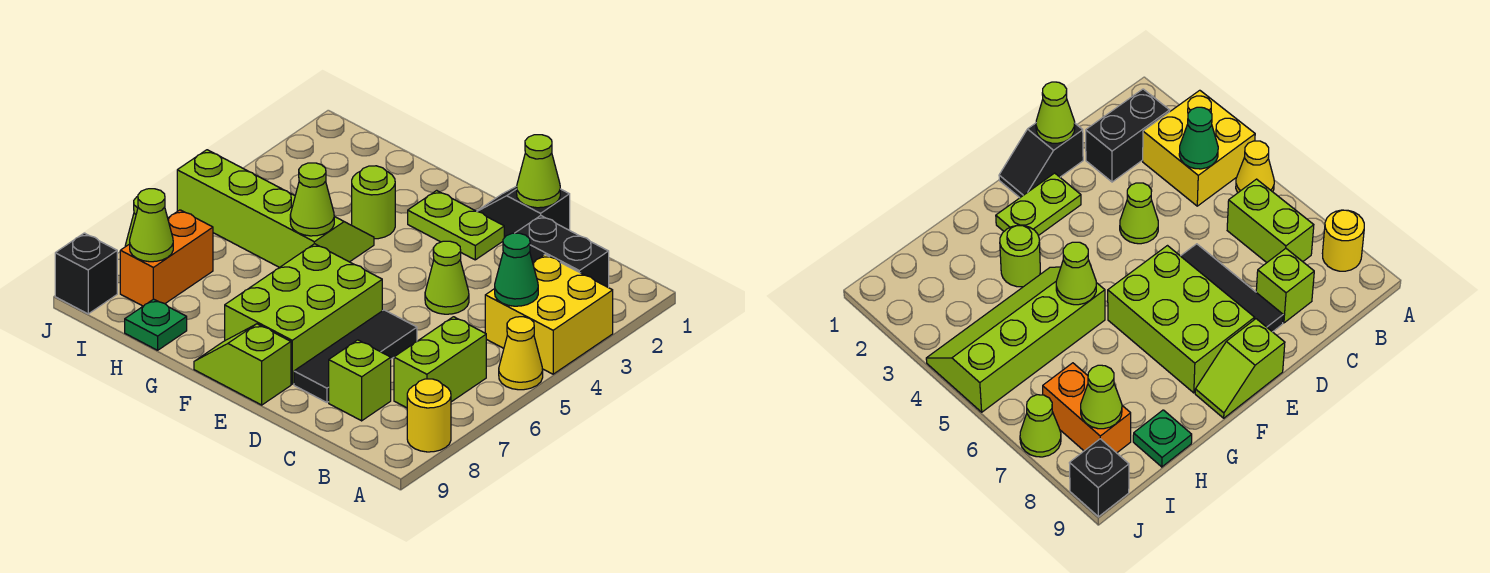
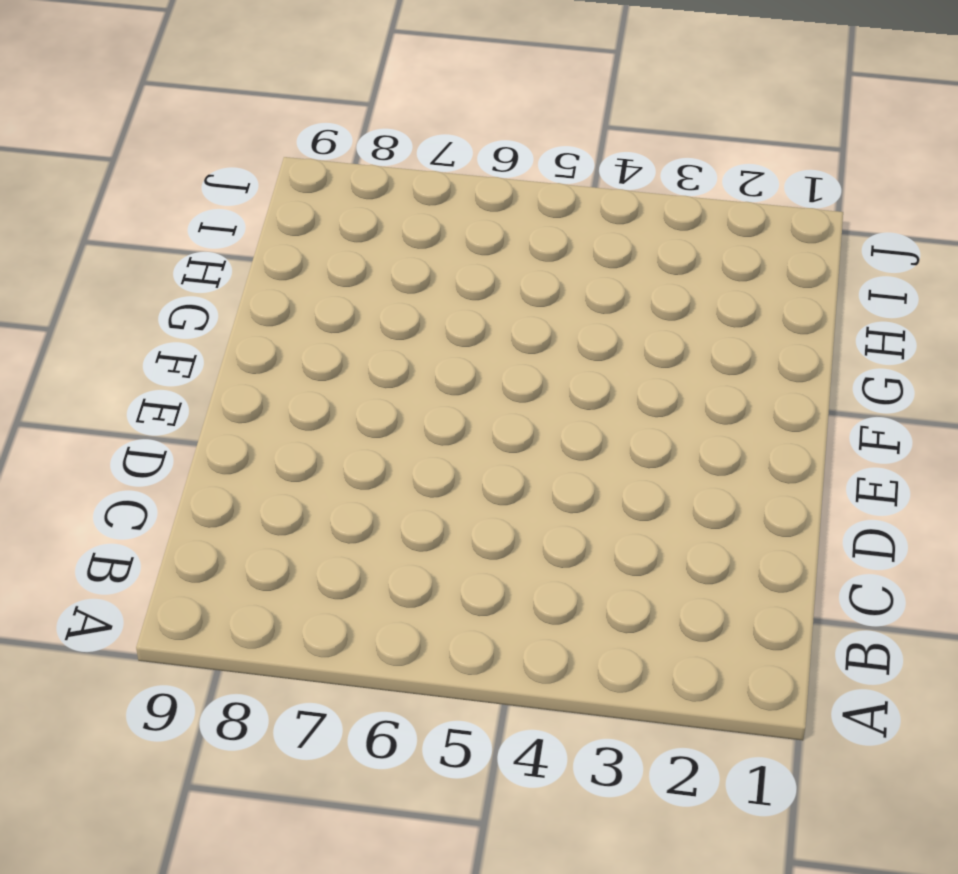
none -> yellow 2x2 brick [485,255,613,374]
none -> yellow 1x1 cone [499,317,543,390]
none -> yellow 1x1 round brick [407,379,451,452]

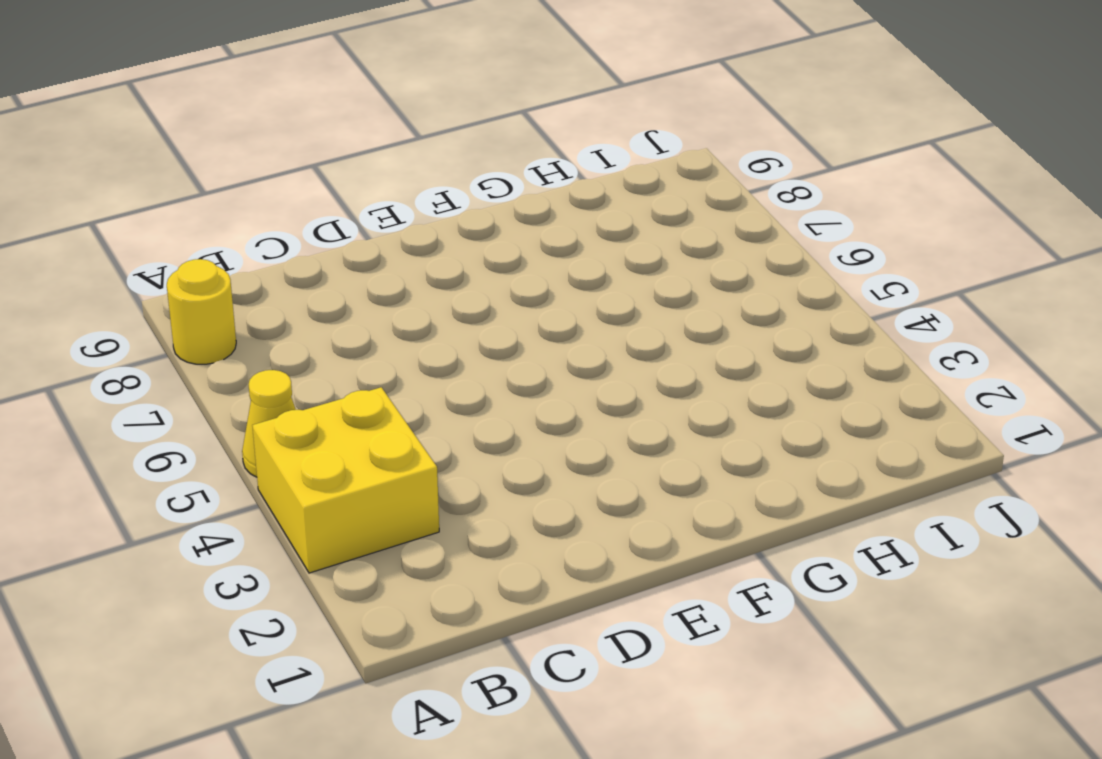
none -> black 1x2 brick [516,216,609,288]
none -> lime 1x2 brick [394,317,486,408]
none -> lime 1x1 brick [329,340,391,421]

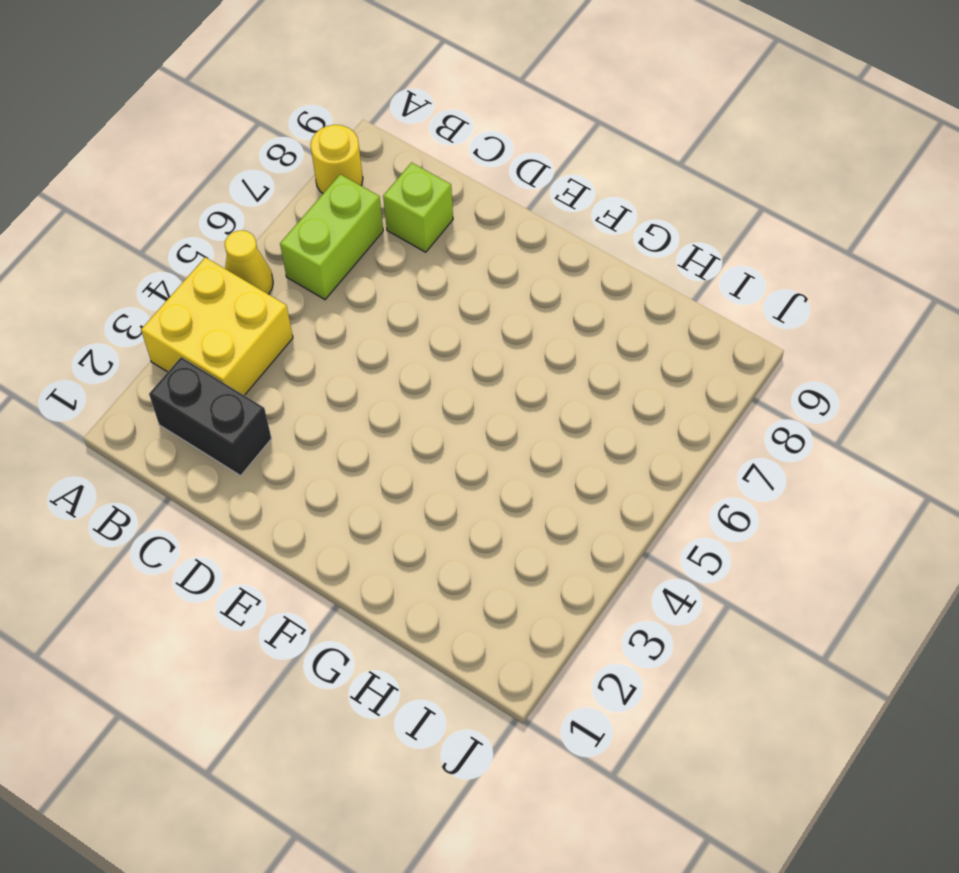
none -> black 1x2 slope [477,186,570,238]
none -> lime 1x1 cone [425,241,469,314]
none -> black 1x3 tile [294,310,417,402]

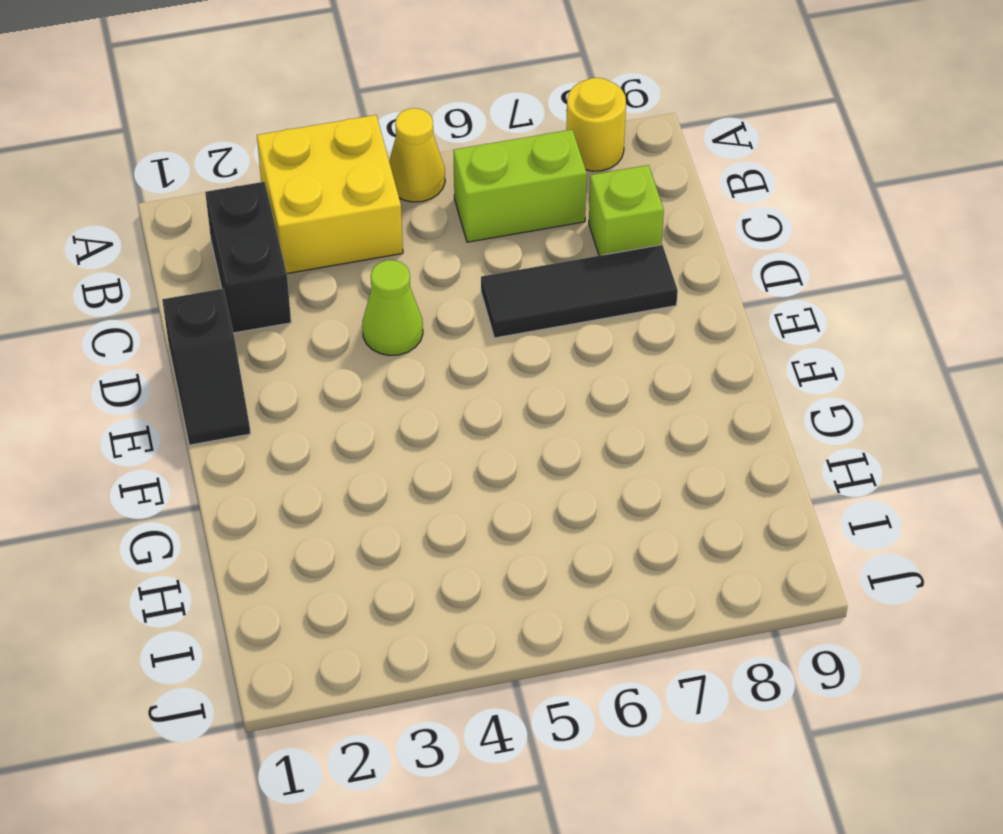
none -> lime 1x2 plate [408,190,504,260]
none -> lime 2x3 brick [225,244,382,384]
none -> lime 1x2 slope [194,324,291,405]

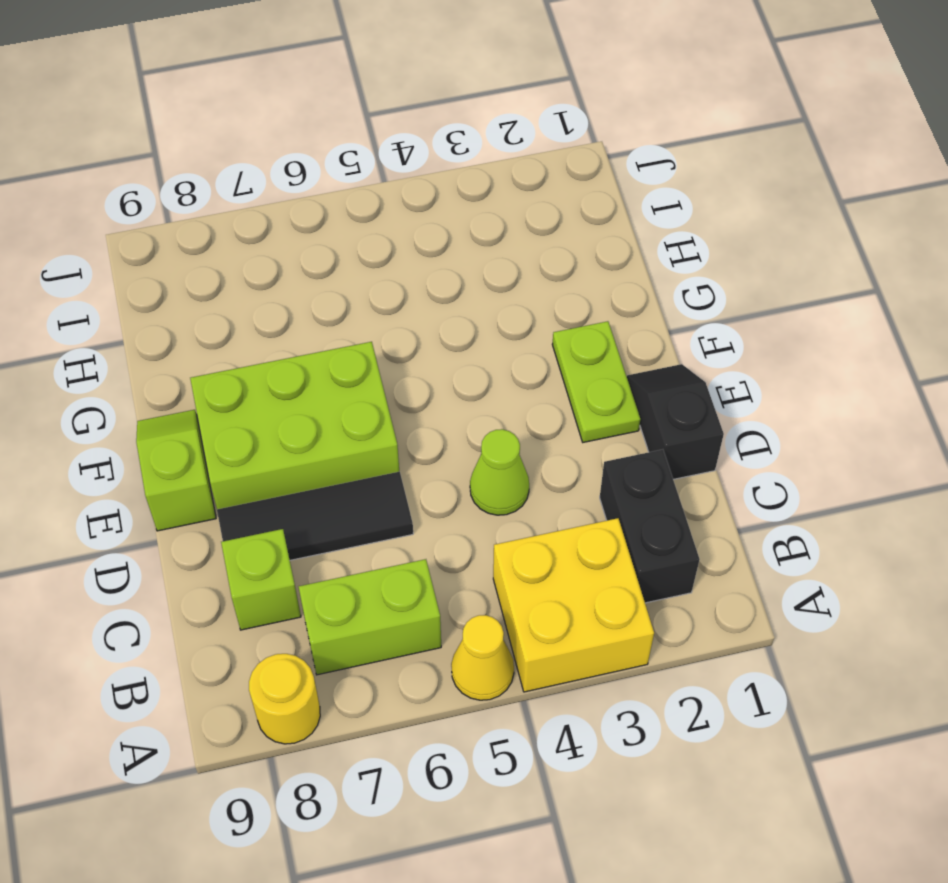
none -> lime 1x1 round brick [352,166,395,239]
none -> lime 2x4 slope [177,150,374,268]
none -> green 1x1 plate [125,299,187,350]

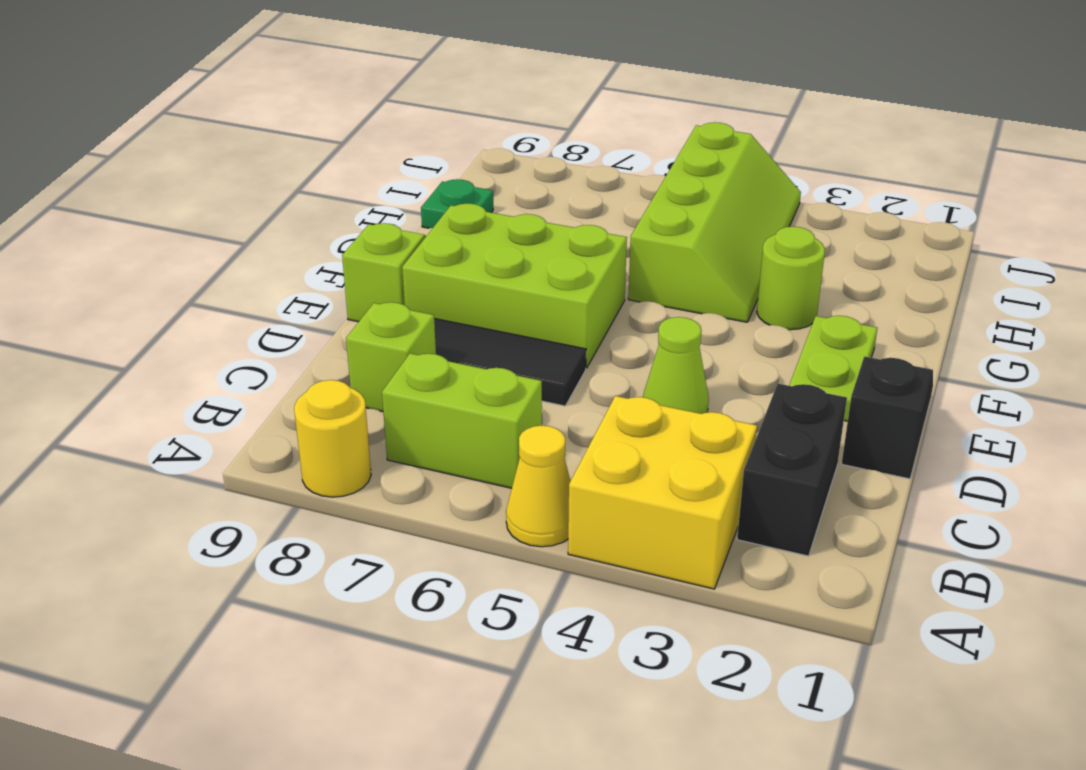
none -> orange 1x2 brick [120,210,213,306]
none -> lime 1x1 cone [1020,395,1061,457]
none -> black 1x1 brick [55,233,117,314]

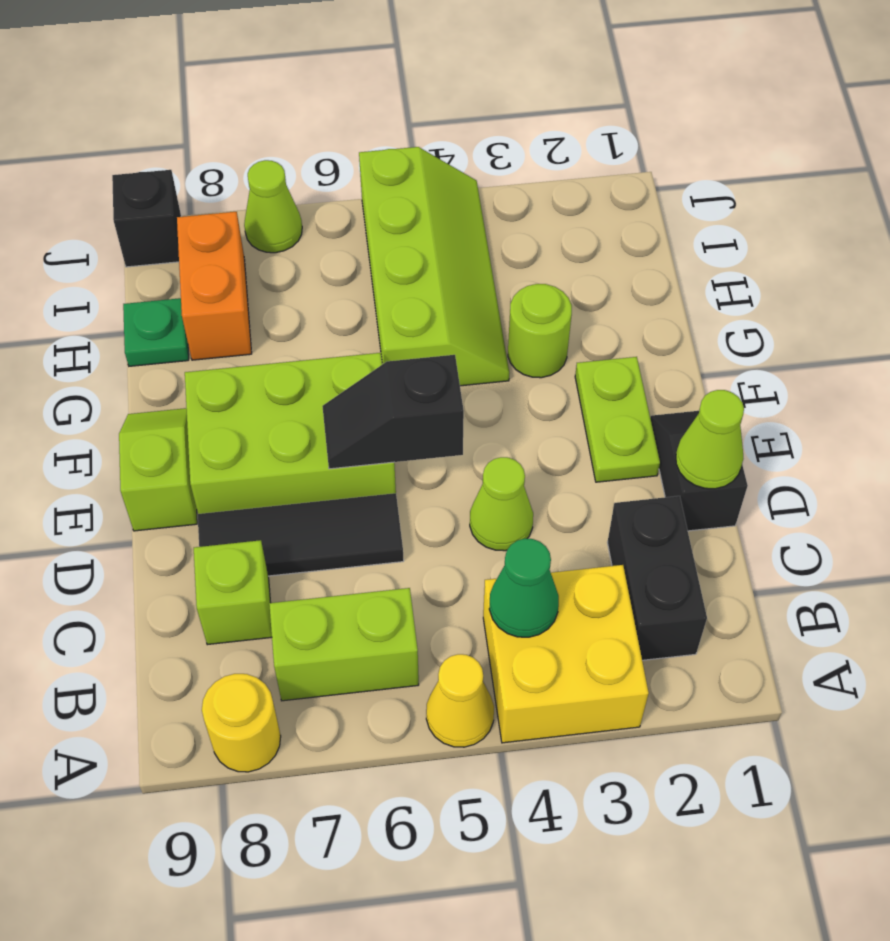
black 1x2 slope [322,355,464,469] -> none
orange 1x2 brick [177,212,252,360] -> orange 1x2 brick turned to [120,210,213,306]
none -> lime 1x1 cone [290,163,334,236]
none -> lime 1x1 cone [130,189,173,262]

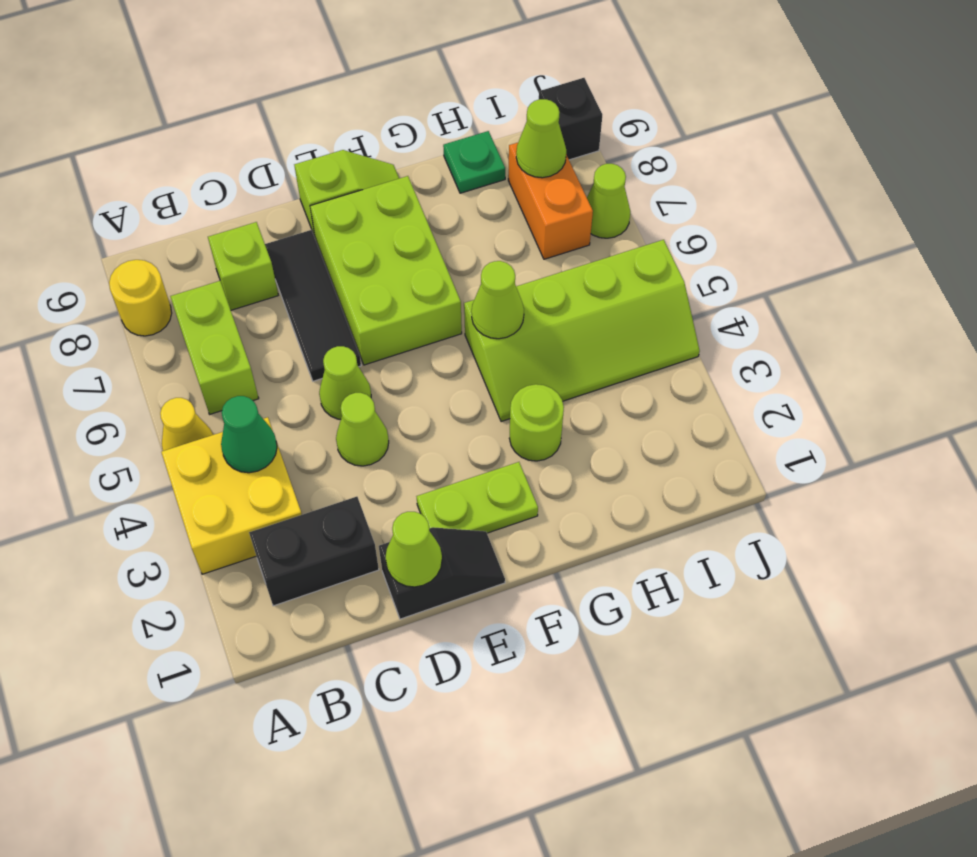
lime 1x1 cone [319,346,371,419] -> none

